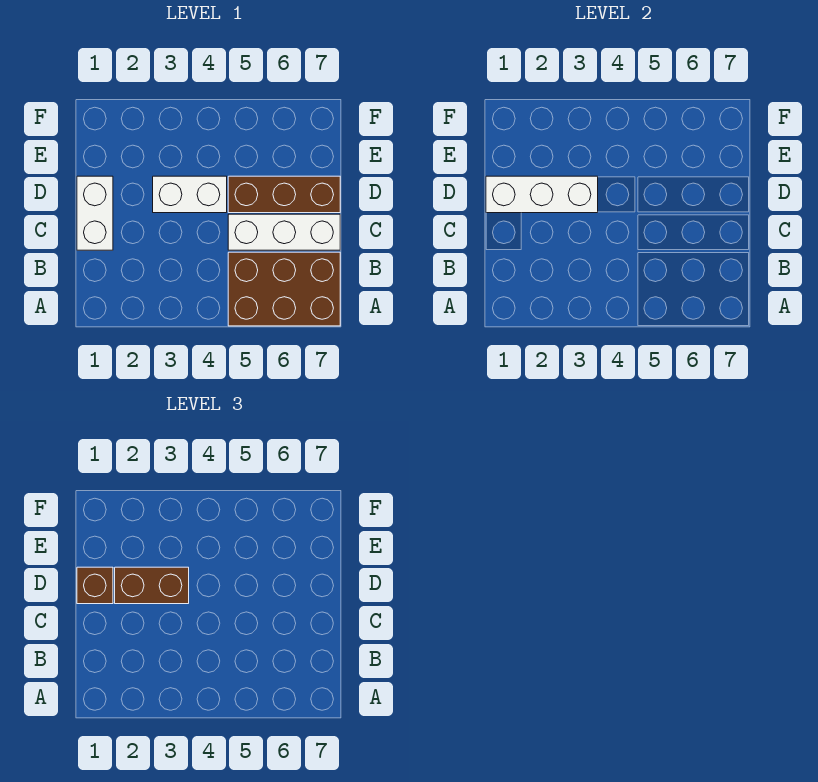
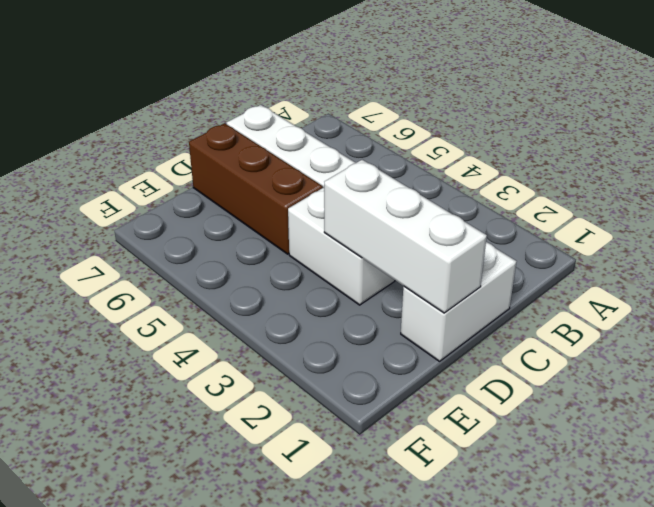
none -> brown 2x3 brick [228,252,340,326]
none -> brown 1x1 brick [77,567,113,604]

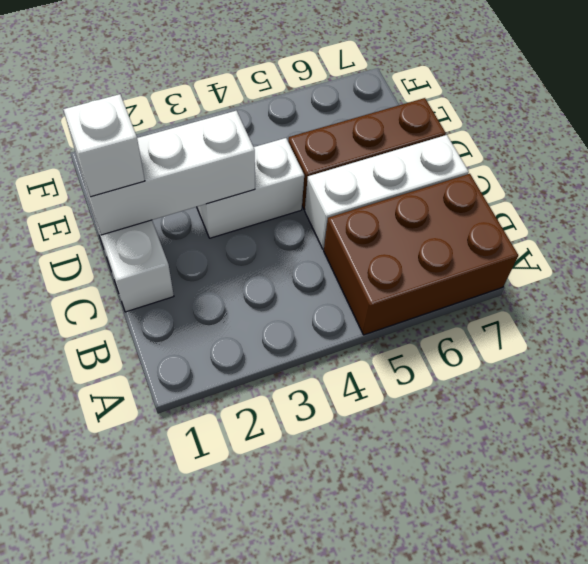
white 1x1 brick [63,94,145,197] -> brown 1x1 brick [77,567,113,604]
none -> brown 1x2 brick [115,567,189,604]

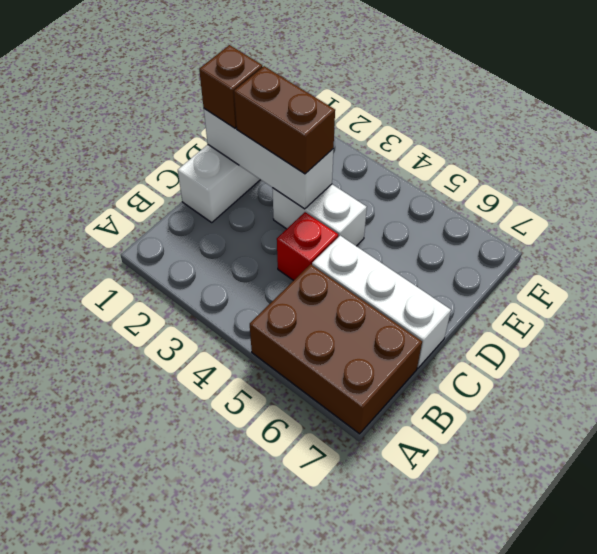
red 1x1 brick [277,212,338,281] -> none
none -> brown 1x3 brick [228,176,340,213]

